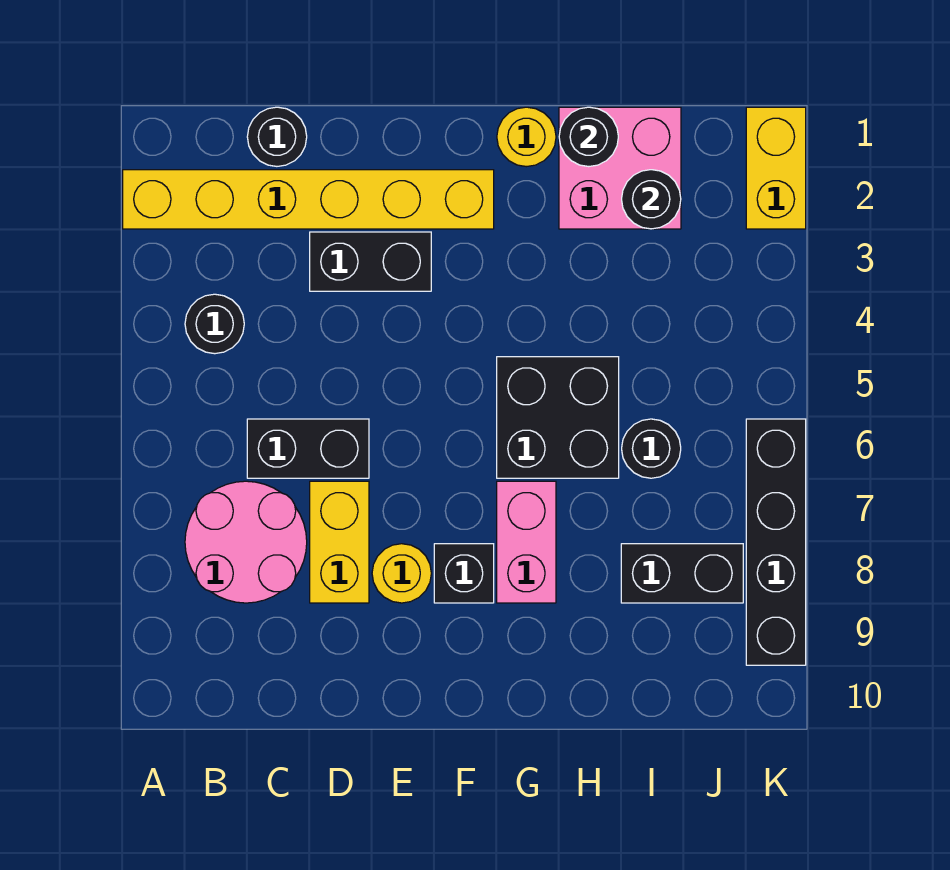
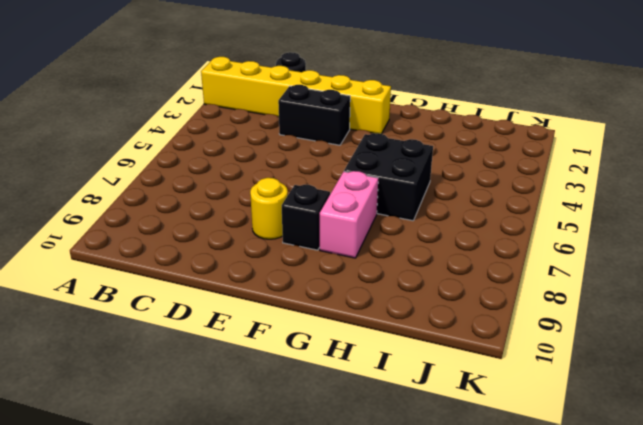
none -> black 1x1 round brick [185,294,244,354]
none -> pink 2x2 round brick [185,481,307,603]
none -> black 1x2 brick [247,419,369,478]

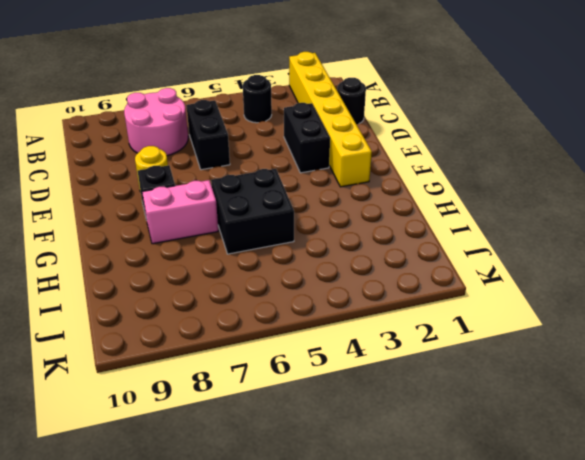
none -> yellow 1x2 brick [310,481,369,603]
none -> yellow 1x1 round brick [497,107,556,167]
none -> pink 2x2 brick [559,107,681,229]

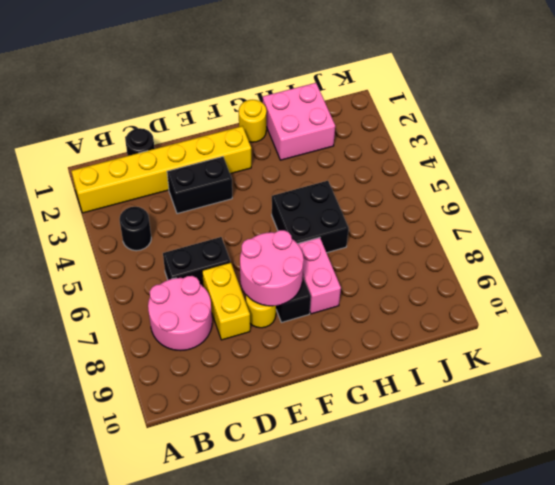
pink 2x2 round brick [240,230,304,306] -> none
none -> black 1x1 round brick [622,419,681,478]
none -> black 1x2 brick [621,544,743,603]
none -> yellow 1x2 brick [746,107,806,229]

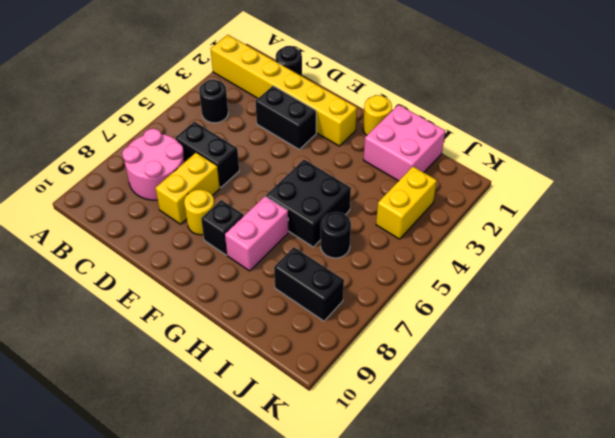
yellow 1x2 brick [376,167,437,239] -> yellow 1x2 brick moved to [746,107,806,229]
none -> black 1x4 brick [746,419,806,665]
none -> black 1x1 round brick [559,107,618,167]
none -> black 1x1 round brick [622,170,681,229]

